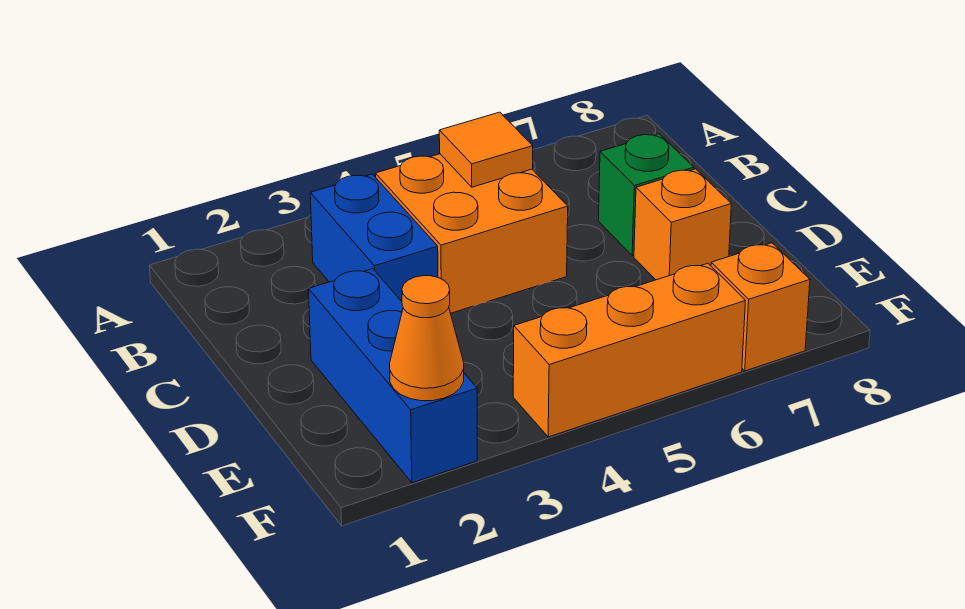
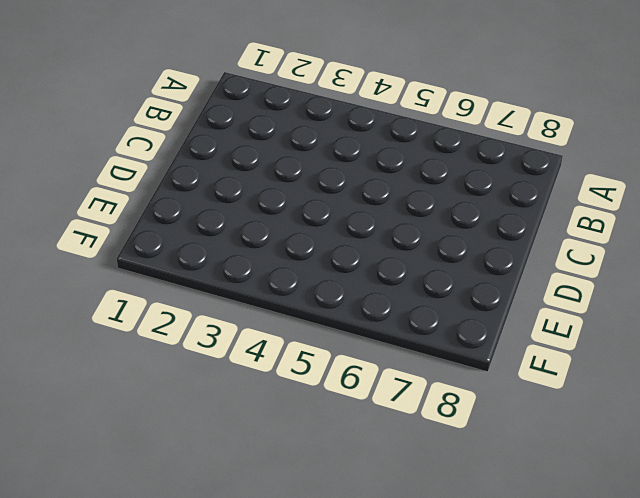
none -> blue 1x2 brick [310,174,438,301]
none -> orange 2x2 brick [375,154,568,313]

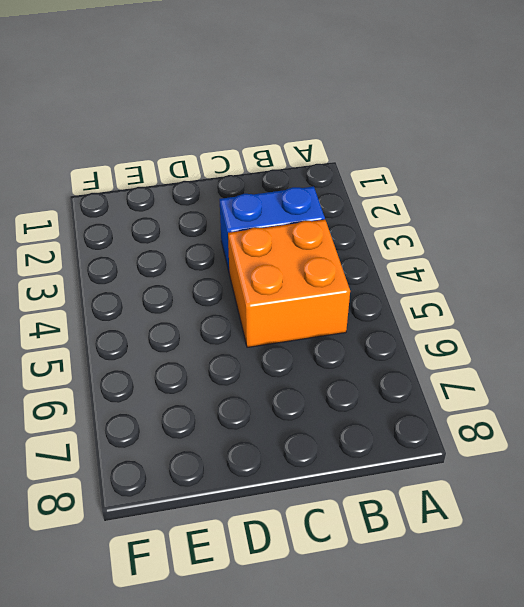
none -> green 1x1 brick [598,134,694,256]
none -> blue 1x3 brick [309,269,477,483]

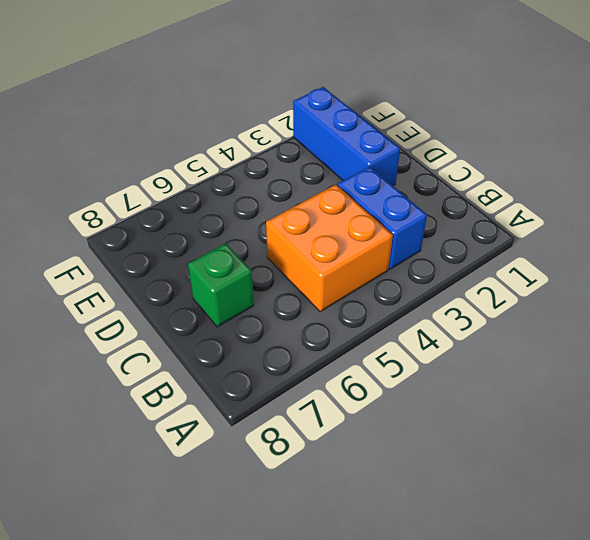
none -> orange 1x1 brick [634,169,731,280]
none -> orange 1x3 brick [513,263,745,437]

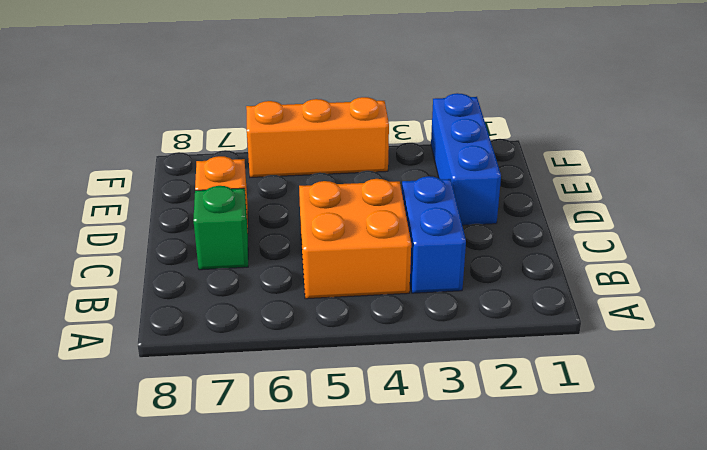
none -> orange 1x1 brick [711,243,810,371]
none -> orange 1x1 tile [439,112,533,187]

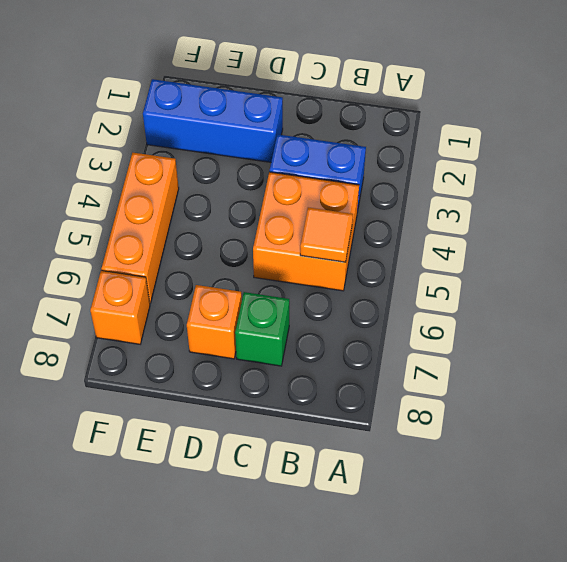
none -> orange 1x1 cone [390,276,464,401]

